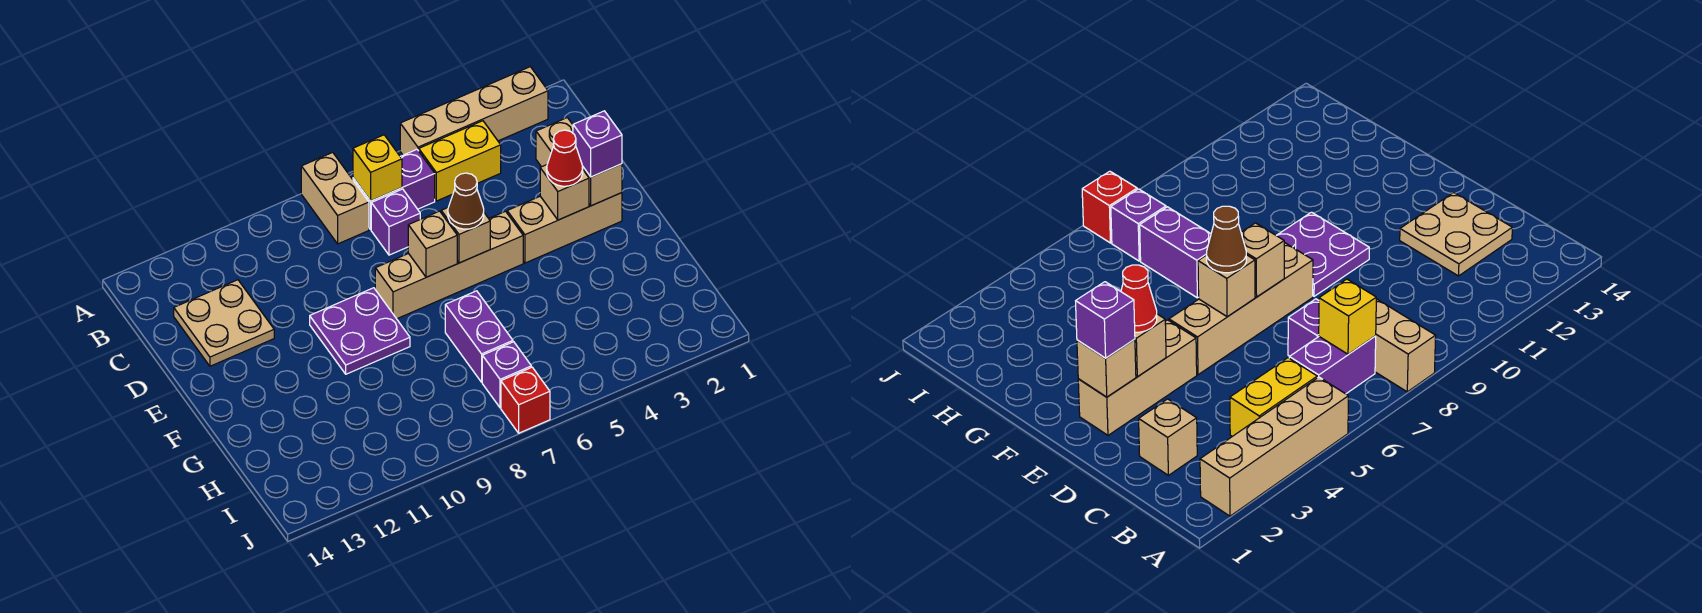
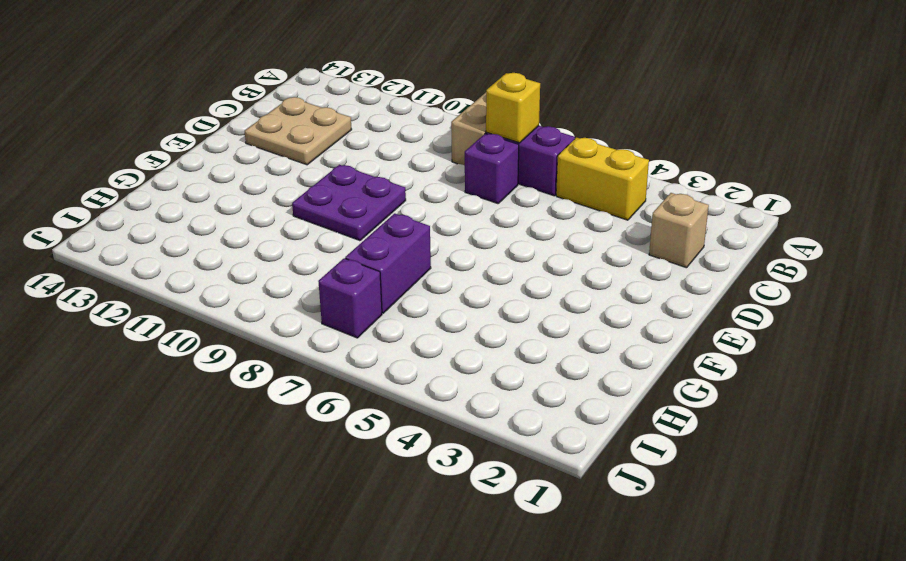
none -> tan 1x4 brick [400,67,548,155]
none -> tan 1x3 brick [507,193,622,263]
none -> tan 1x4 brick [375,211,523,319]

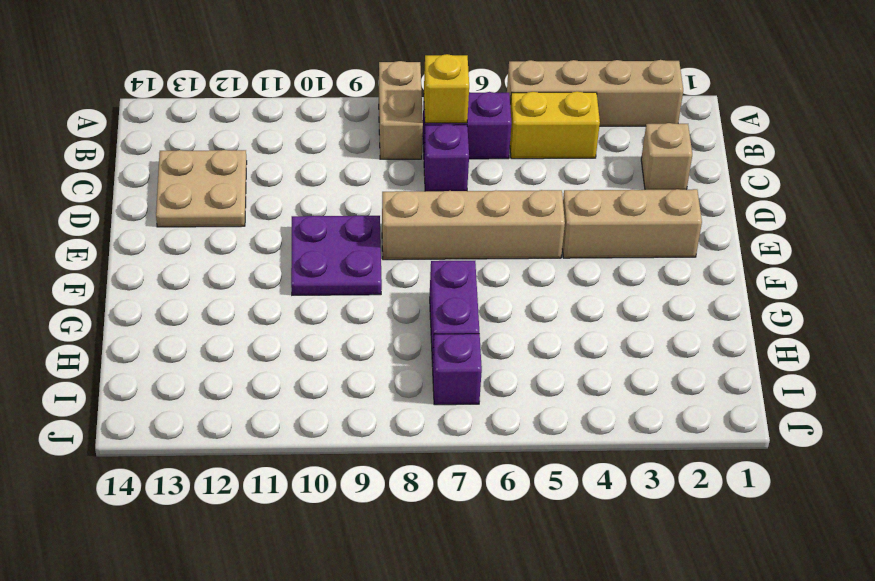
none -> red 1x1 brick [501,367,550,433]
none -> tan 1x1 brick [582,164,622,206]
none -> tan 1x1 brick [540,165,589,220]

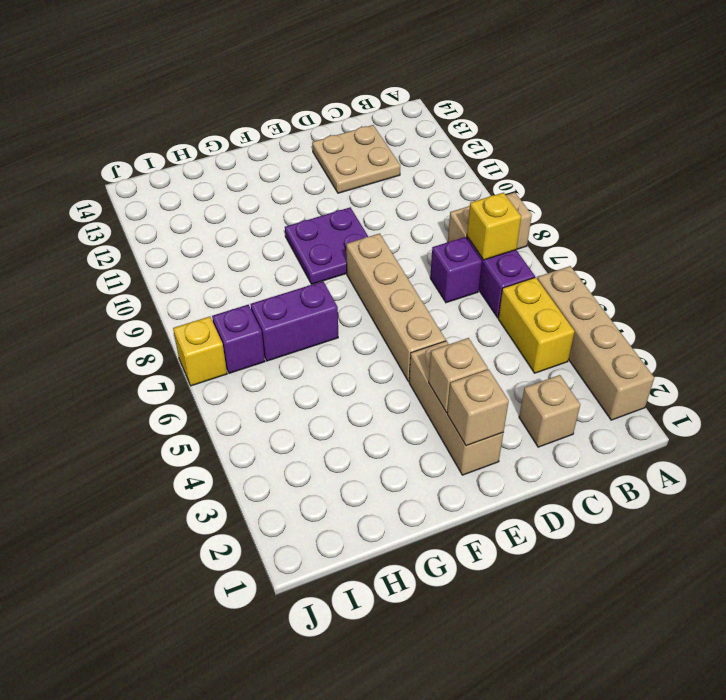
yellow 1x1 brick [173,317,227,386] -> red 1x1 brick [501,367,550,433]
none -> tan 1x1 brick [441,208,490,263]
none -> tan 1x1 brick [408,211,457,277]
none -> purple 1x1 brick [573,111,622,177]

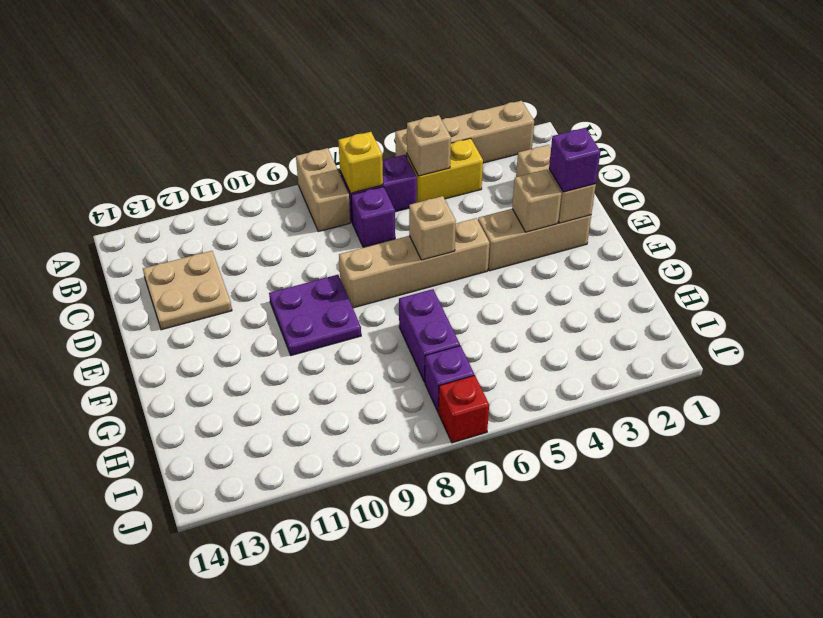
tan 1x1 brick [407,115,451,176] -> tan 1x1 brick moved to [408,211,457,277]
none -> red 1x1 cone [547,130,583,186]
none -> brown 1x1 cone [448,173,484,229]

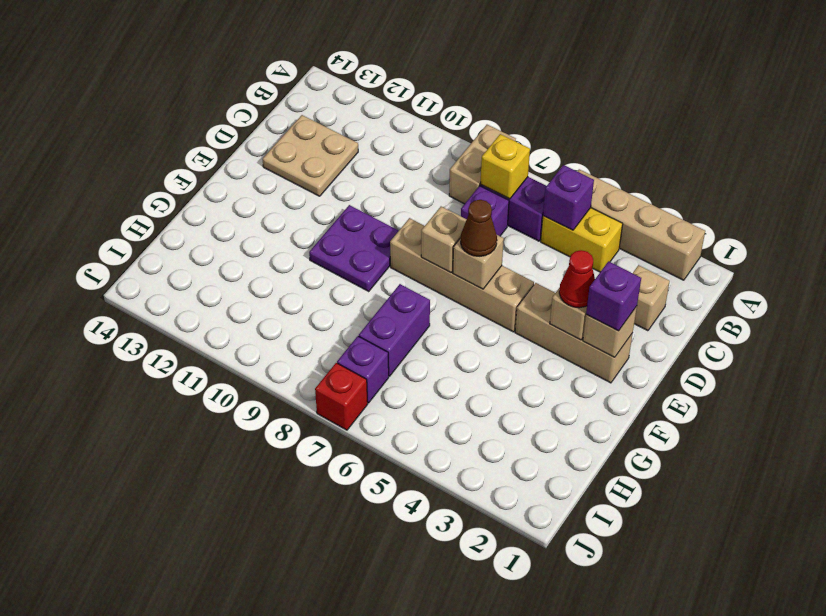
purple 1x1 brick [543,165,594,230] -> none

